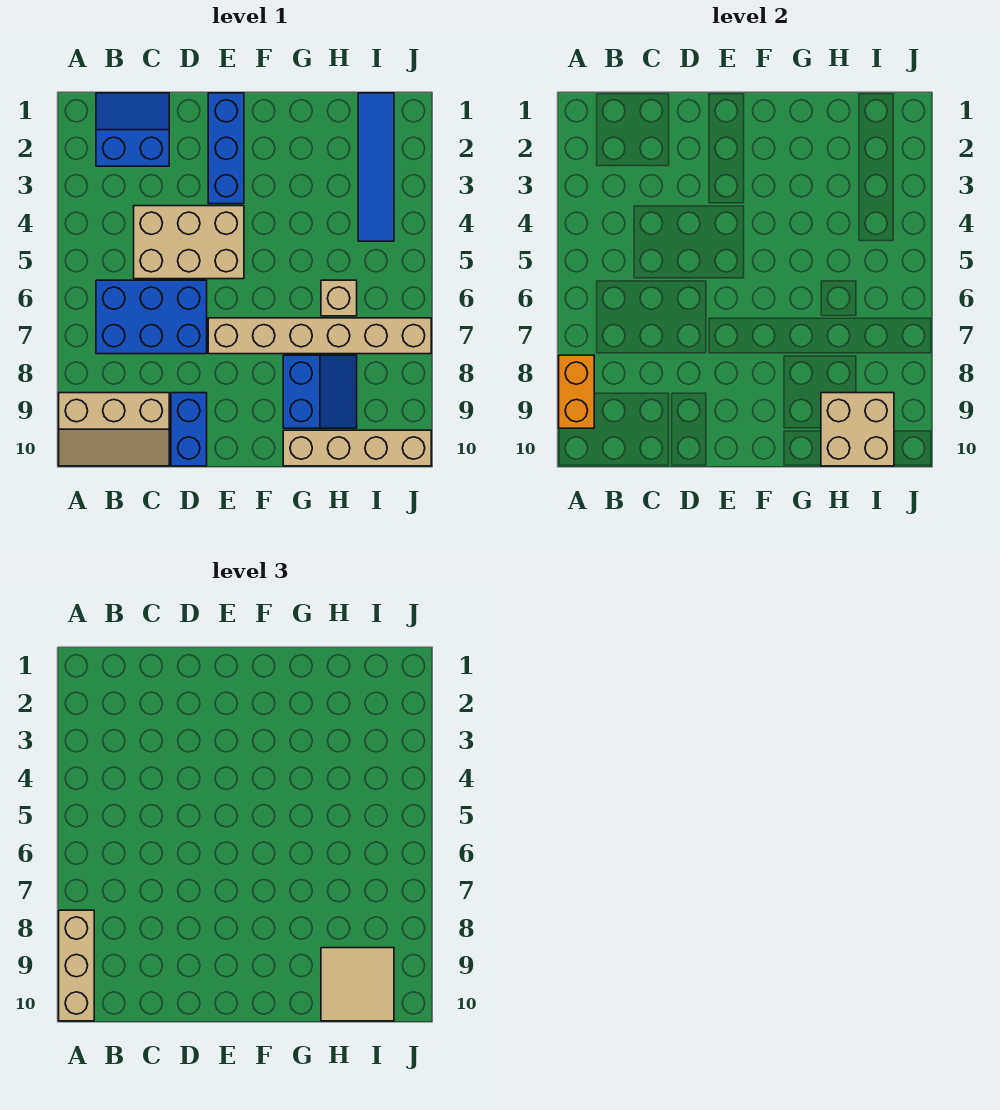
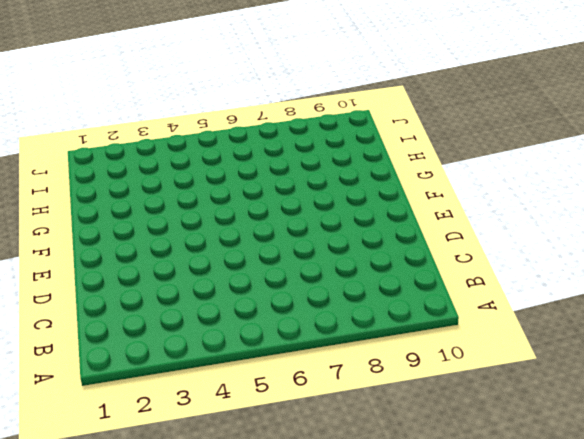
none -> tan 2x3 slope [59,393,169,466]
none -> blue 2x2 slope [96,93,169,166]
none -> blue 2x3 brick [96,280,207,354]

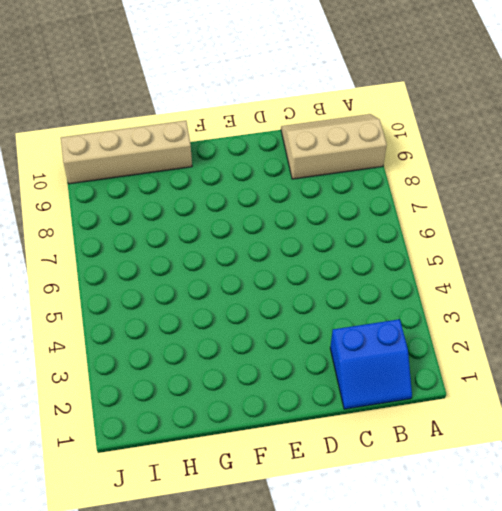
none -> blue 2x3 brick [96,280,207,354]
none -> tan 2x3 brick [134,206,244,279]
none -> blue 1x2 brick [171,393,207,466]

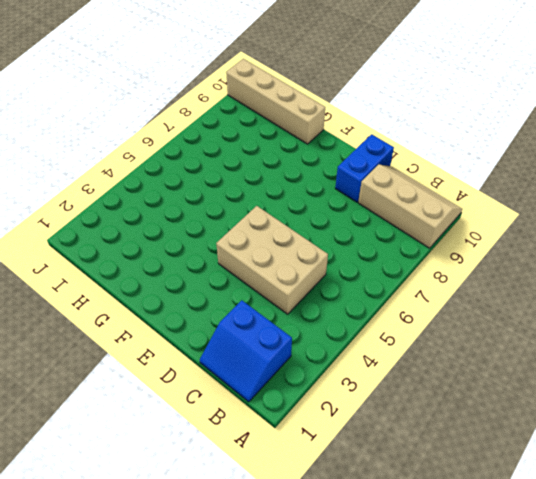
none -> blue 2x3 brick [96,280,207,354]
none -> blue 1x3 brick [208,93,244,204]
none -> tan 1x6 brick [208,318,431,354]

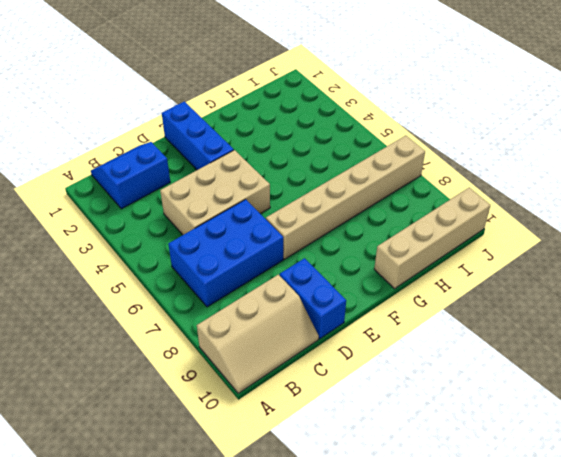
none -> blue 2x2 slope [283,355,357,428]
none -> tan 1x1 brick [321,280,357,316]
none -> blue 1x4 tile [358,93,394,241]

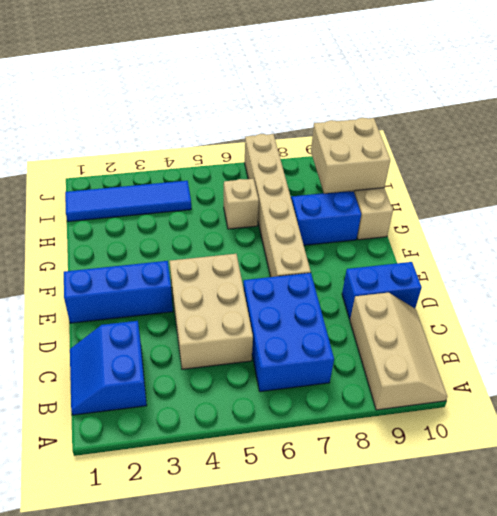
none -> orange 1x2 brick [559,355,594,428]
none -> tan 1x3 brick [59,910,94,1021]
none -> tan 2x2 tile [321,948,394,1021]

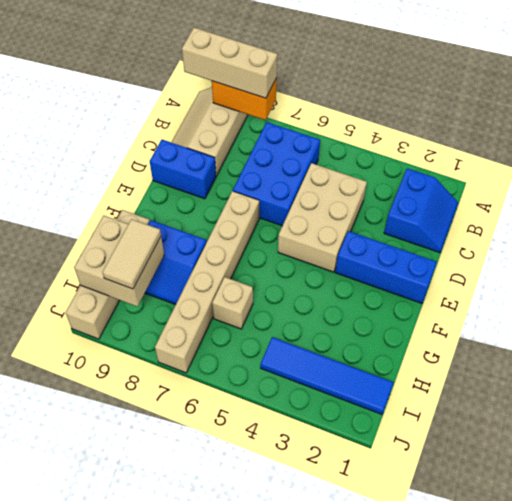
tan 1x2 tile [102,219,161,289] -> tan 2x2 tile [321,948,394,1021]

